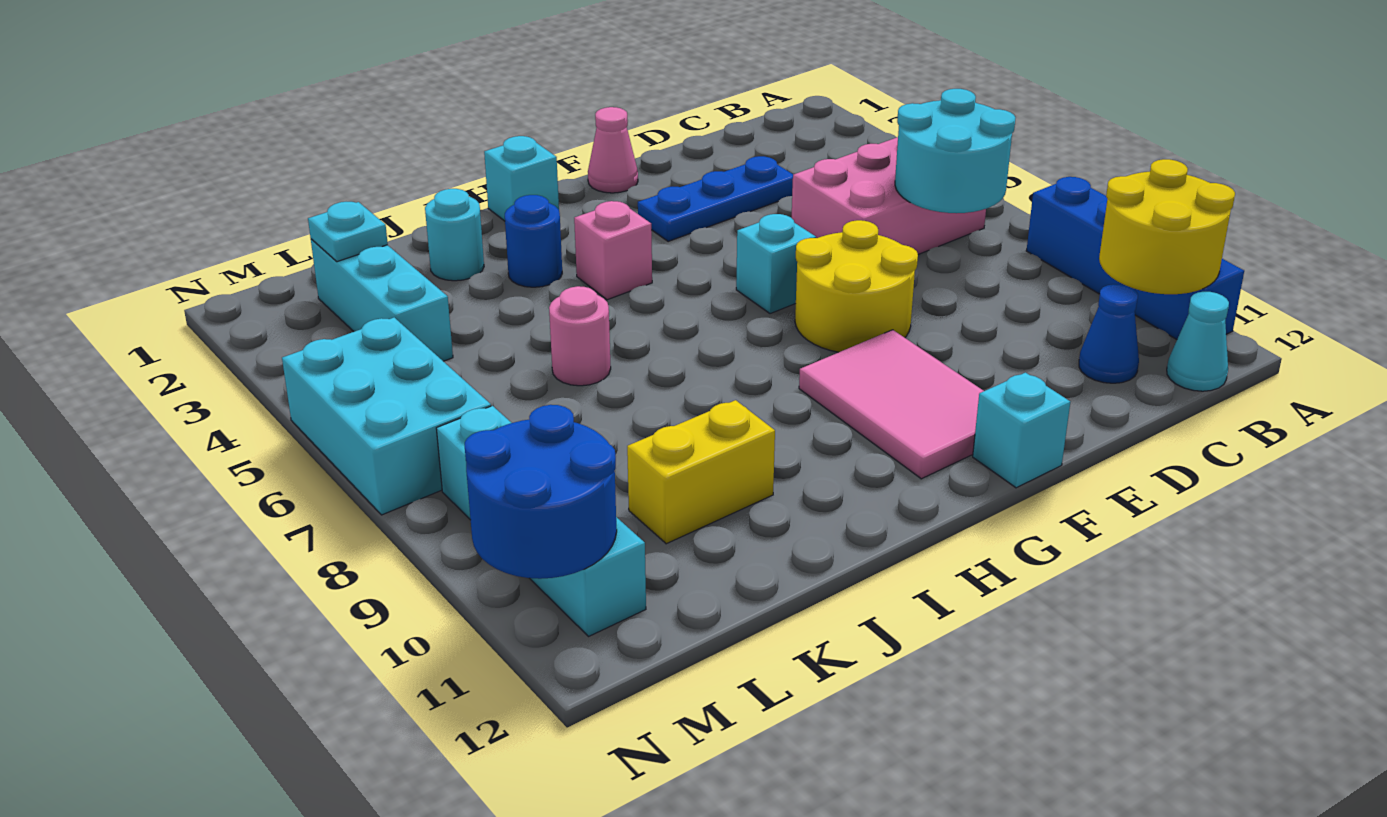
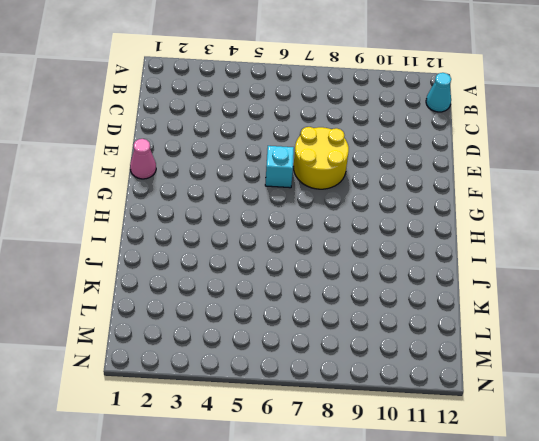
none -> blue 1x4 brick [1026,177,1244,339]
none -> pink 2x3 brick [792,137,986,254]
none -> blue 1x1 cone [1079,284,1139,383]

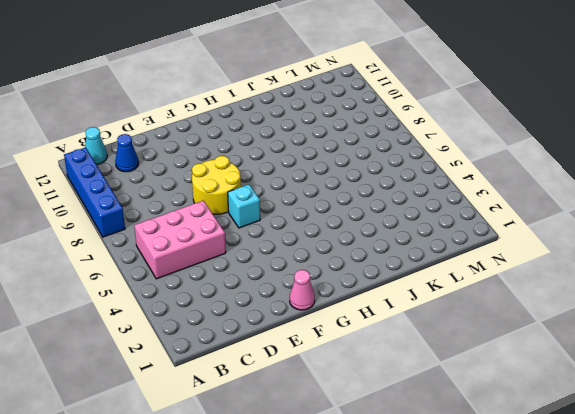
none -> blue 1x3 plate [638,156,793,241]
none -> pink 2x3 tile [799,330,983,479]
none -> cyan 1x1 brick [973,373,1070,488]

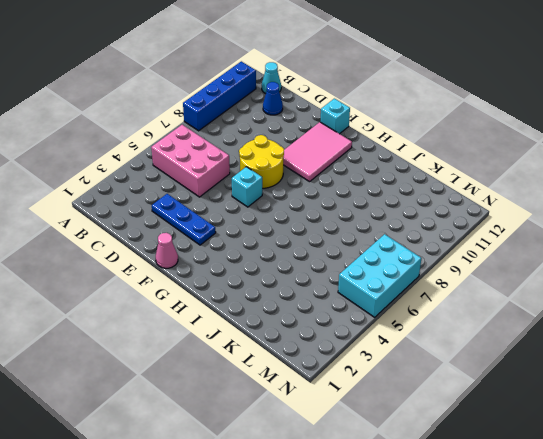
none -> cyan 1x1 brick [484,136,559,221]
none -> pink 1x1 brick [574,201,652,300]
none -> blue 1x1 round brick [505,195,562,287]

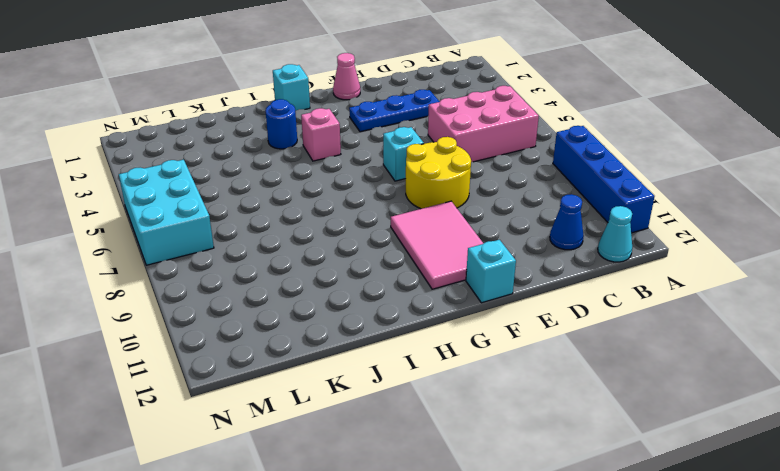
none -> cyan 1x1 round brick [425,189,484,281]
none -> pink 1x1 round brick [549,286,611,386]
none -> yellow 1x2 brick [627,400,775,544]

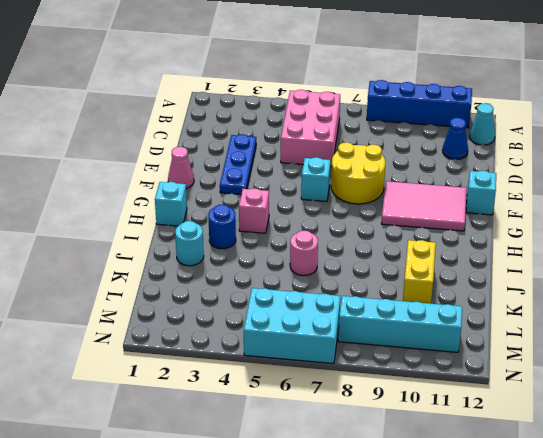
none -> cyan 1x3 brick [311,239,453,361]
none -> yellow 2x2 round brick [1099,159,1235,294]
none -> cyan 2x2 round brick [895,89,1016,213]

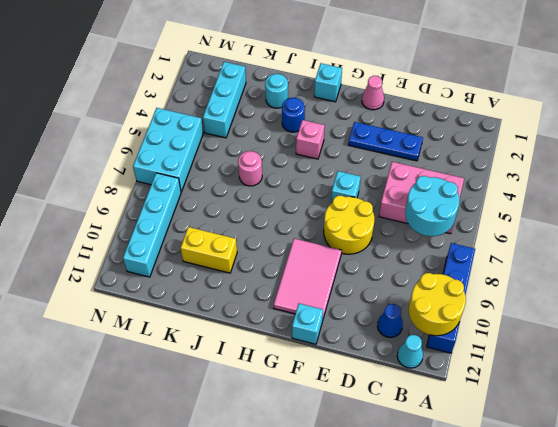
none -> cyan 1x1 plate [308,202,388,262]
none -> blue 2x2 round brick [465,405,617,579]

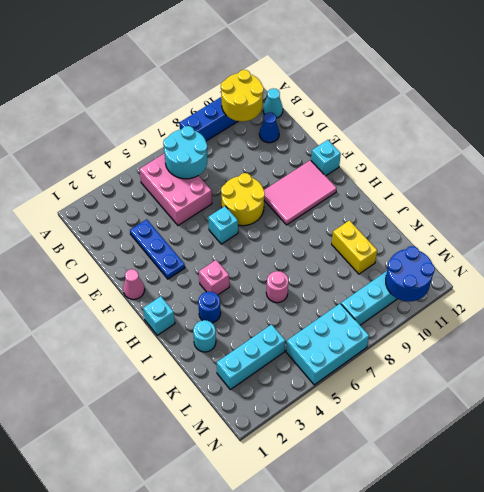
none -> cyan 1x1 plate [308,202,388,262]

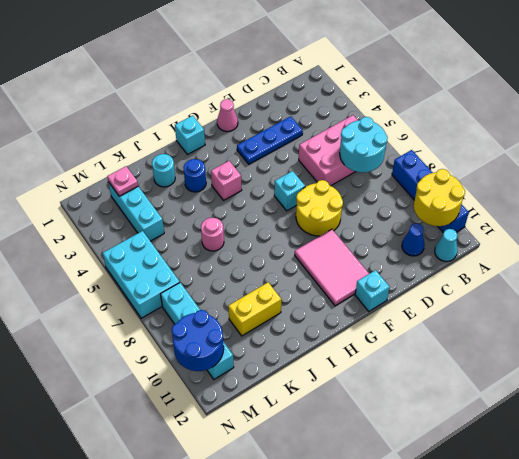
pink 1x1 plate [107,166,138,196] -> cyan 1x1 plate [308,202,388,262]

